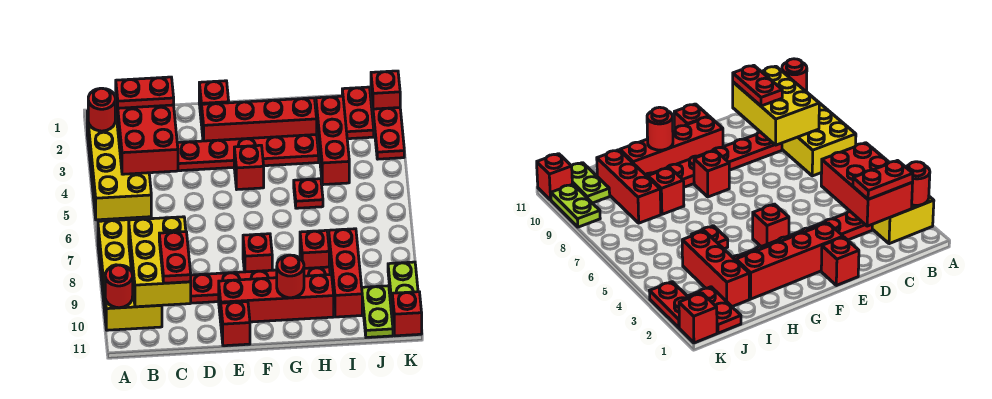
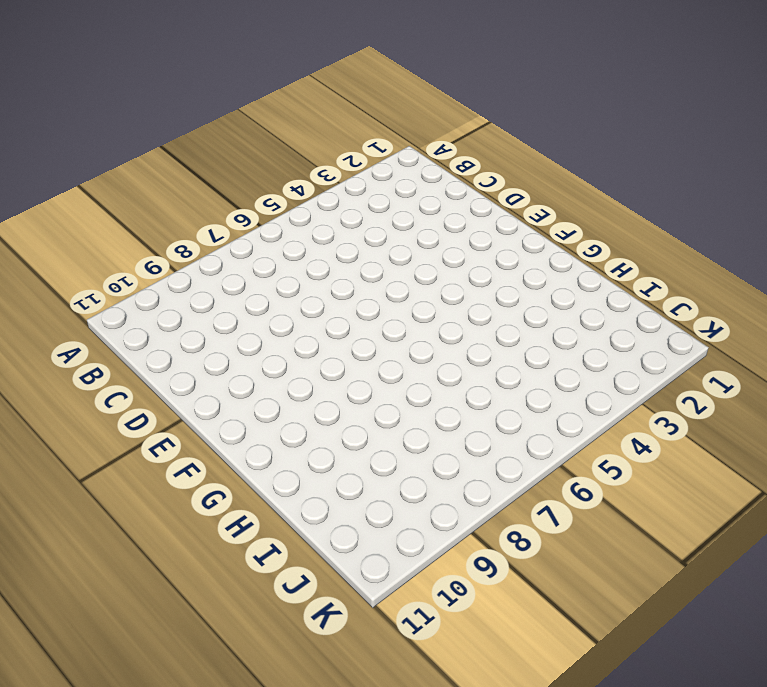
none -> yellow 2x4 brick [87,109,151,220]
none -> yellow 2x4 brick [98,218,162,330]
none -> red 1x6 plate [177,135,319,171]

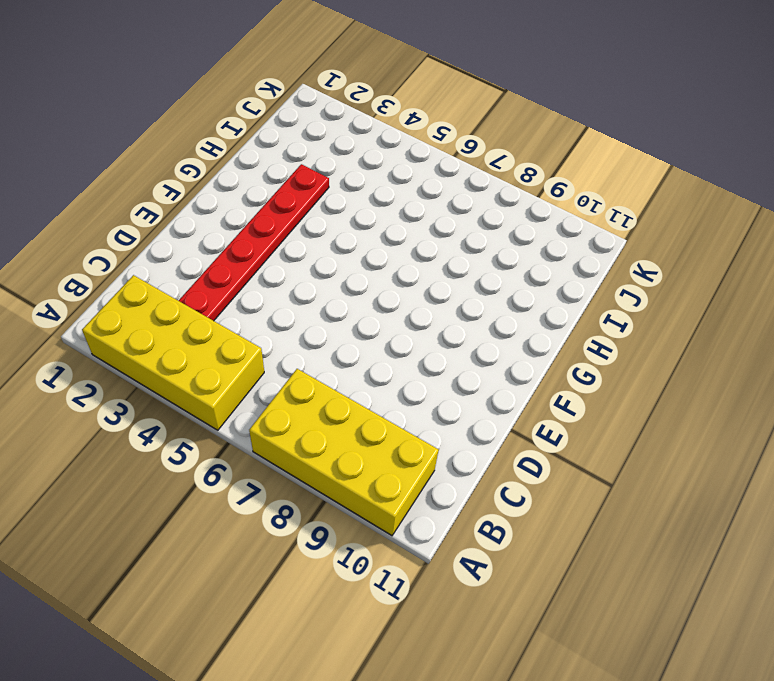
none -> red 1x6 plate [191,267,330,303]
none -> red 1x1 brick [199,81,229,125]
none -> red 1x4 brick [202,98,317,141]

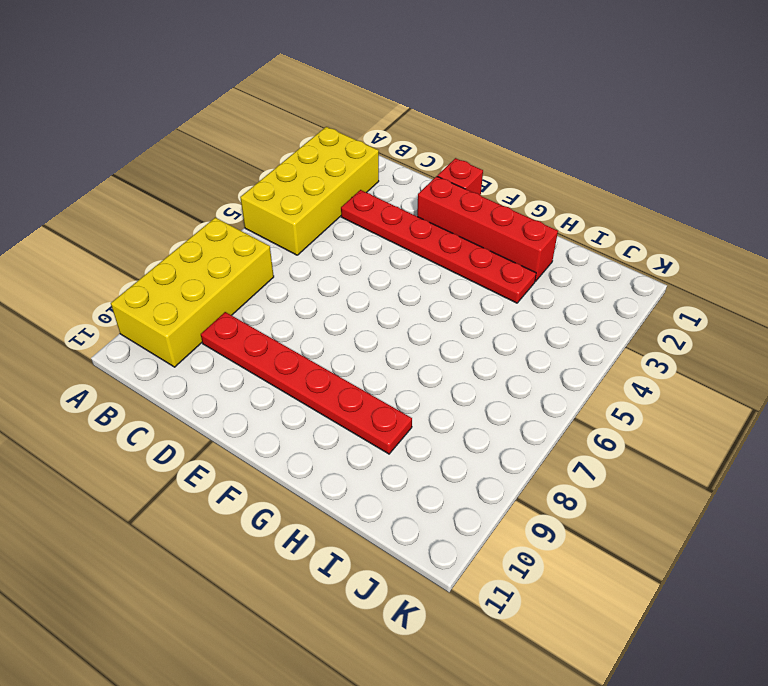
none -> red 1x4 brick [219,275,334,322]
none -> red 1x1 brick [221,302,250,346]
none -> red 1x1 brick [234,145,264,189]

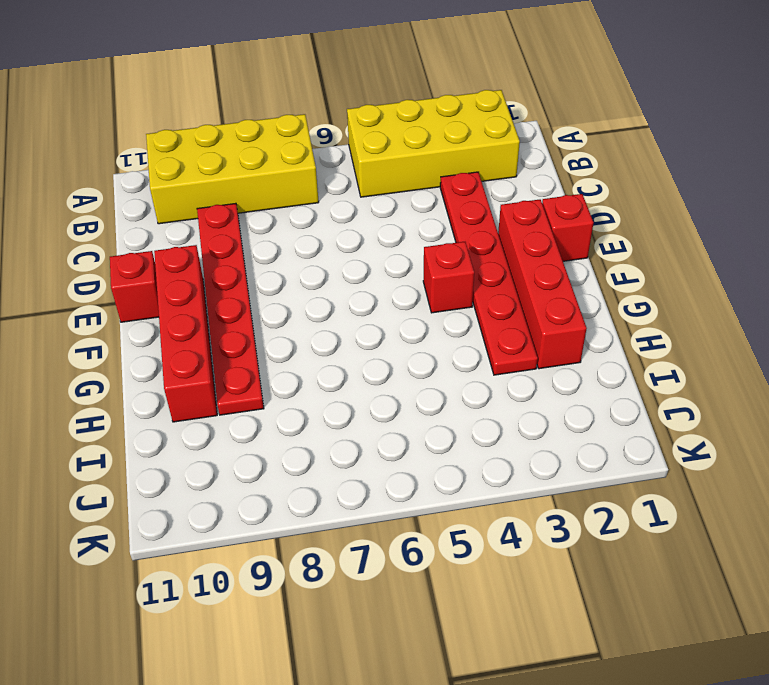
none -> red 1x1 brick [243,234,272,272]
none -> red 1x1 plate [294,179,323,208]
none -> red 1x1 brick [300,230,329,268]

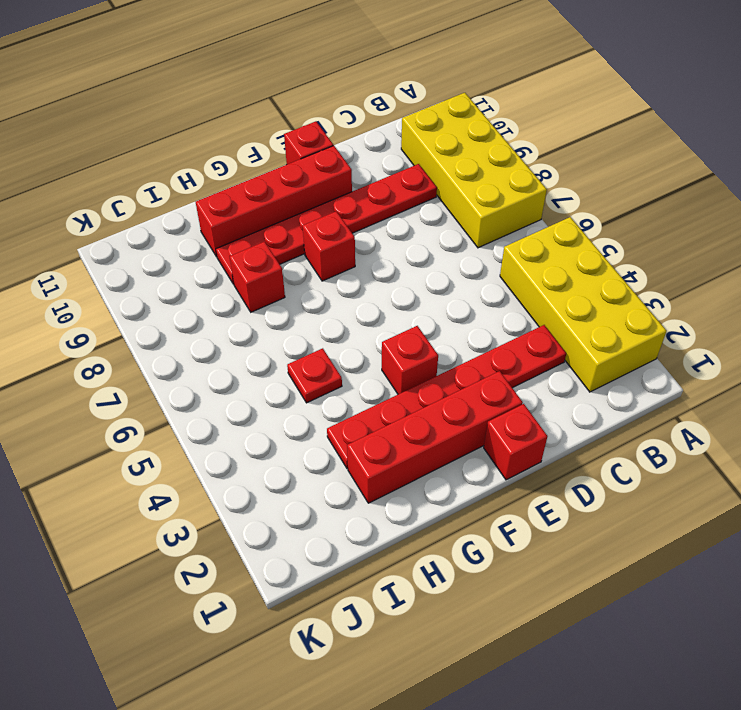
none -> red 1x3 brick [316,96,349,185]
none -> red 1x3 brick [329,229,362,317]
none -> red 1x2 plate [342,87,374,139]

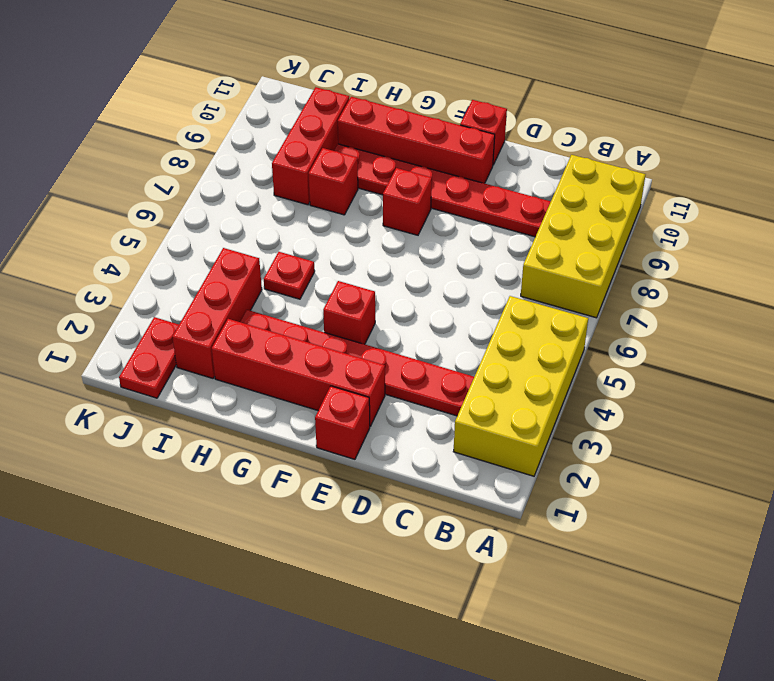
none -> lime 1x2 plate [362,286,393,337]
none -> red 1x1 brick [371,71,400,110]
none -> red 1x2 plate [373,108,404,159]

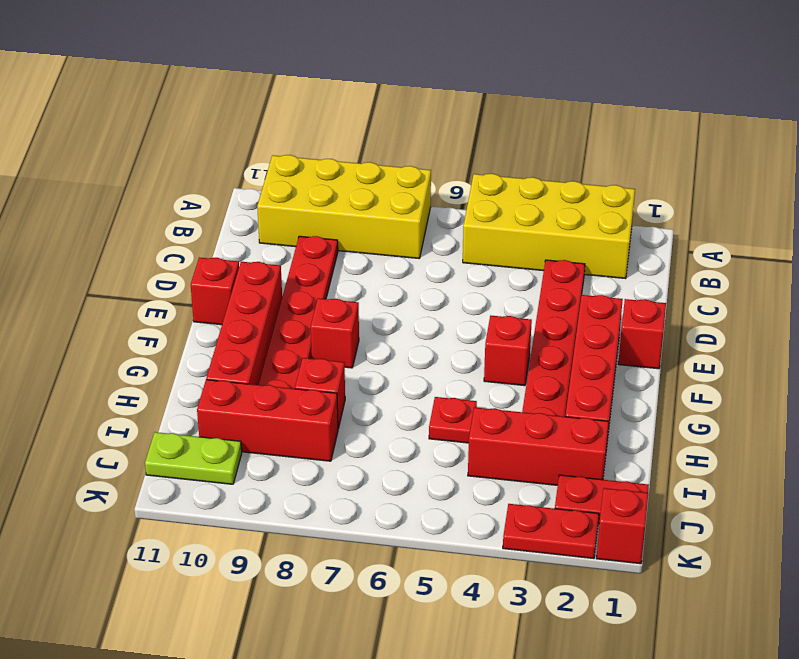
none -> lime 1x2 plate [388,262,418,307]
none -> red 1x1 brick [392,292,422,336]
none -> red 1x1 round brick [88,88,115,131]

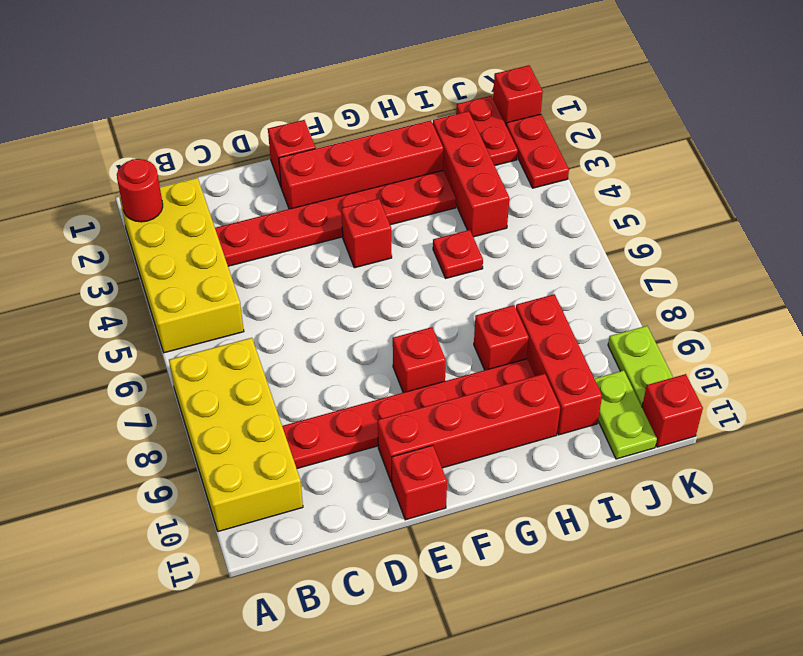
none -> red 1x1 round brick [105,265,133,308]
none -> red 2x3 brick [115,95,178,174]
none -> yellow 2x3 brick [129,217,191,307]

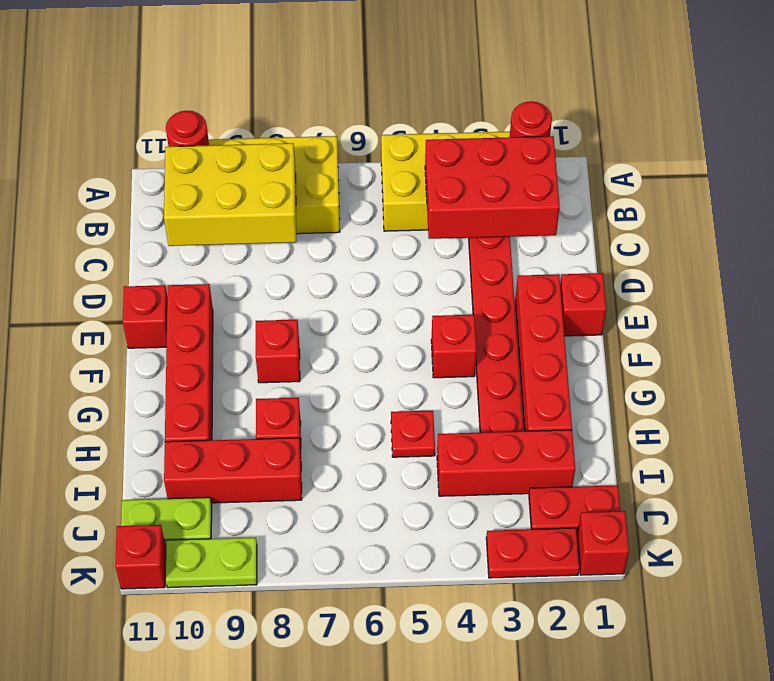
none -> red 1x6 plate [191,267,330,303]
none -> red 1x1 round brick [277,255,304,298]
none -> red 1x2 plate [116,77,174,108]

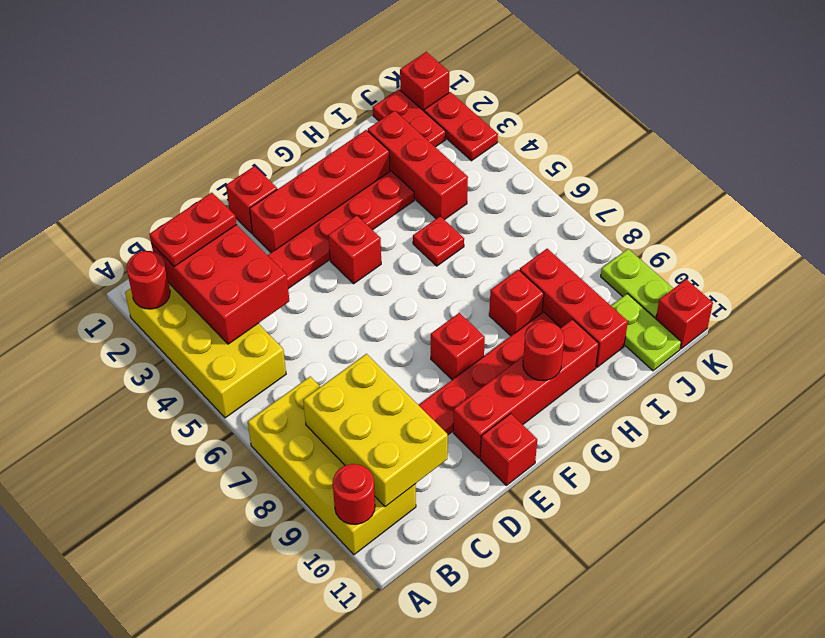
none -> red 1x2 plate [159,232,191,283]

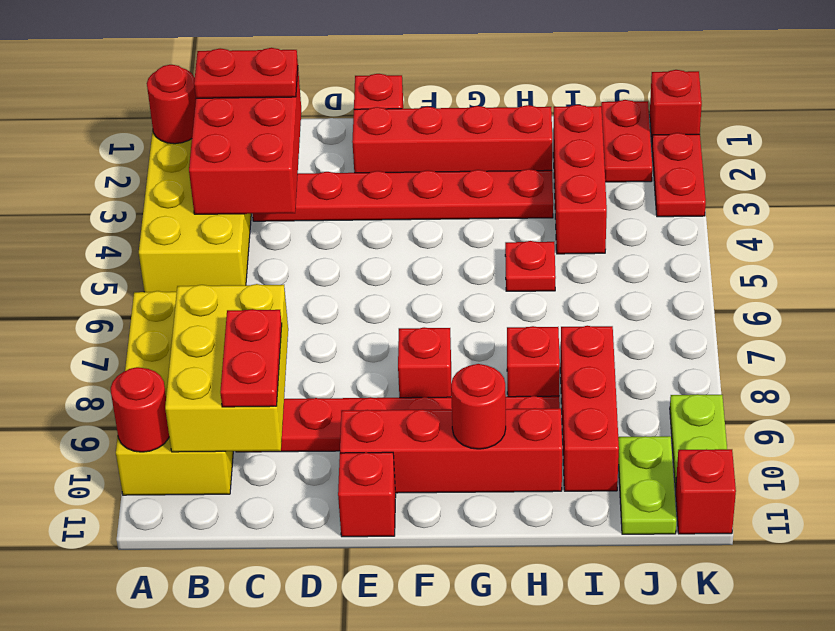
none -> red 1x1 brick [234,145,264,189]

